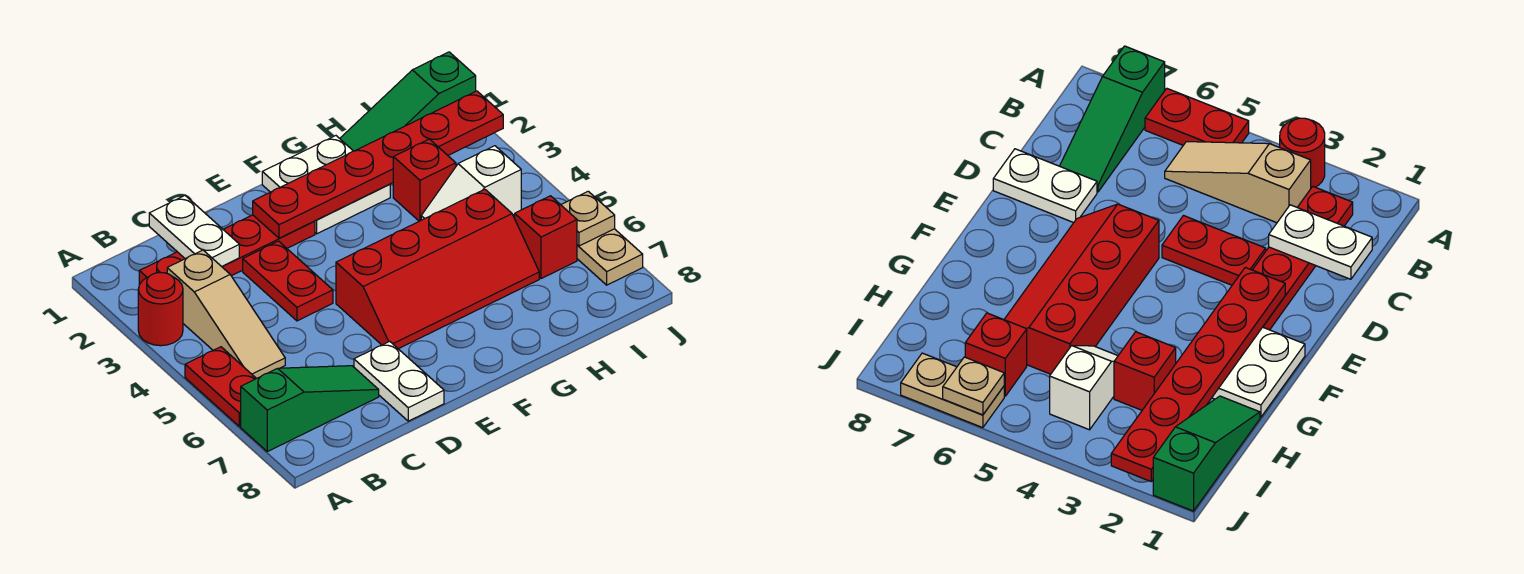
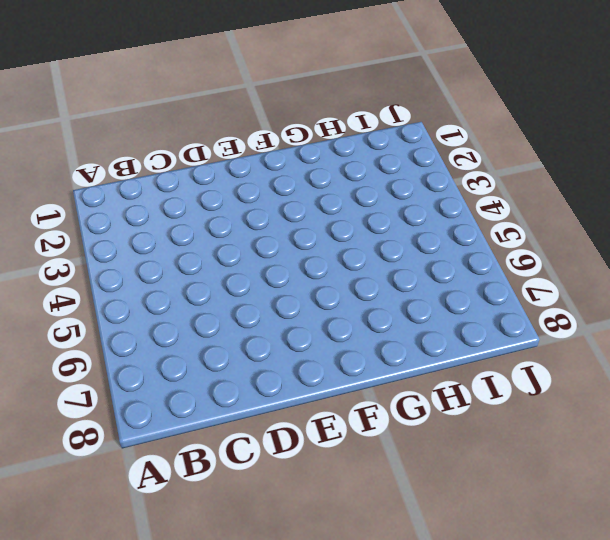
none -> red 1x1 round brick [138,273,183,346]
none -> red 1x2 plate [185,347,256,427]
none -> green 1x3 slope [241,366,379,452]

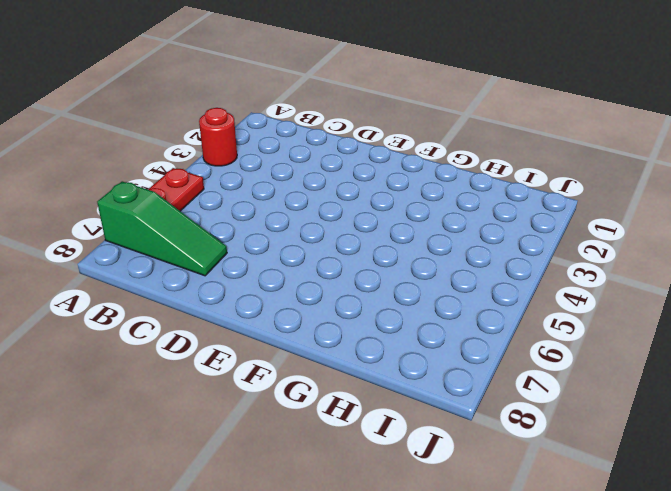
none -> red 1x4 plate [139,215,315,284]
none -> tan 1x3 slope [167,250,285,379]
none -> red 1x2 plate [243,241,333,321]

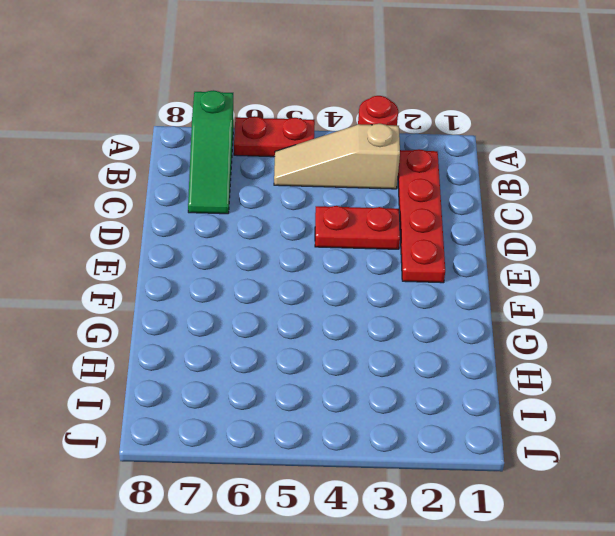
none -> white 1x2 plate [354,341,444,421]
none -> red 2x4 slope [336,189,539,349]
none -> white 2x2 plate [262,136,390,234]

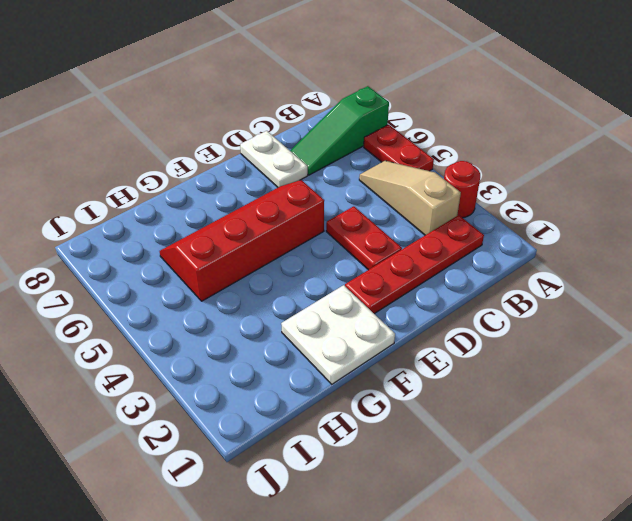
none -> green 1x3 slope [340,52,476,151]
none -> red 1x1 brick [393,139,456,221]
none -> white 1x2 slope [421,146,521,220]

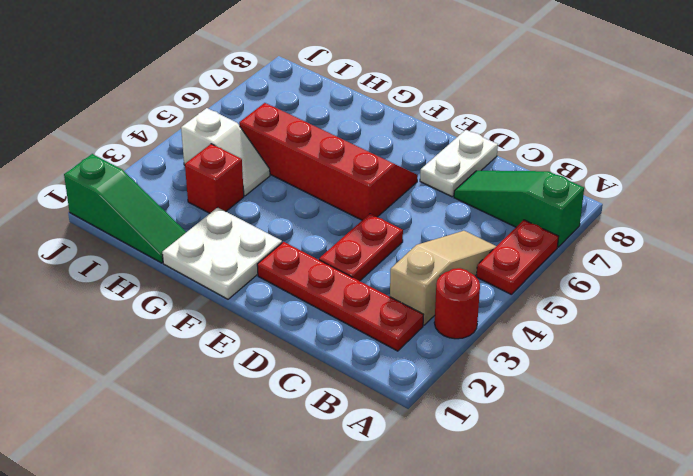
none -> red 1x1 brick [515,196,577,279]
none -> tan 1x2 plate [577,229,643,285]
none -> white 1x2 plate [149,196,239,267]

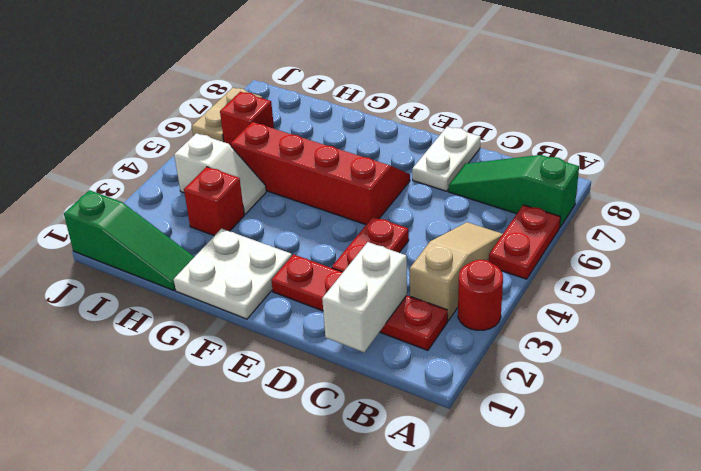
white 1x2 brick [322,242,407,352] -> white 1x2 plate [149,196,239,267]
none -> red 1x6 plate [253,91,503,238]
none -> tan 1x1 plate [561,191,615,246]

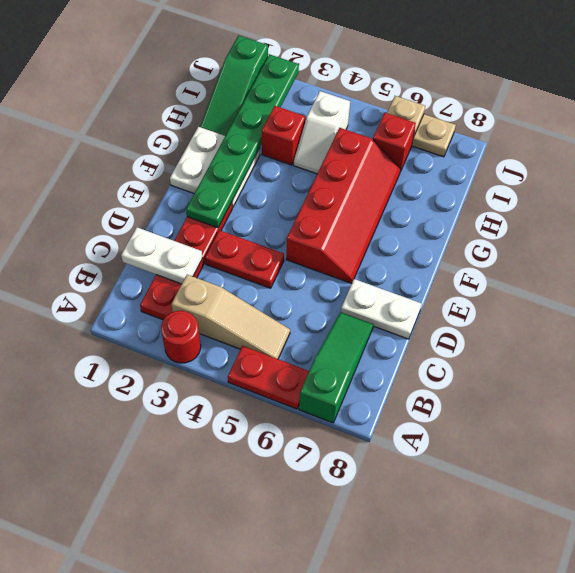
green 1x6 plate [186,54,299,228] -> red 1x6 plate [253,91,503,238]

